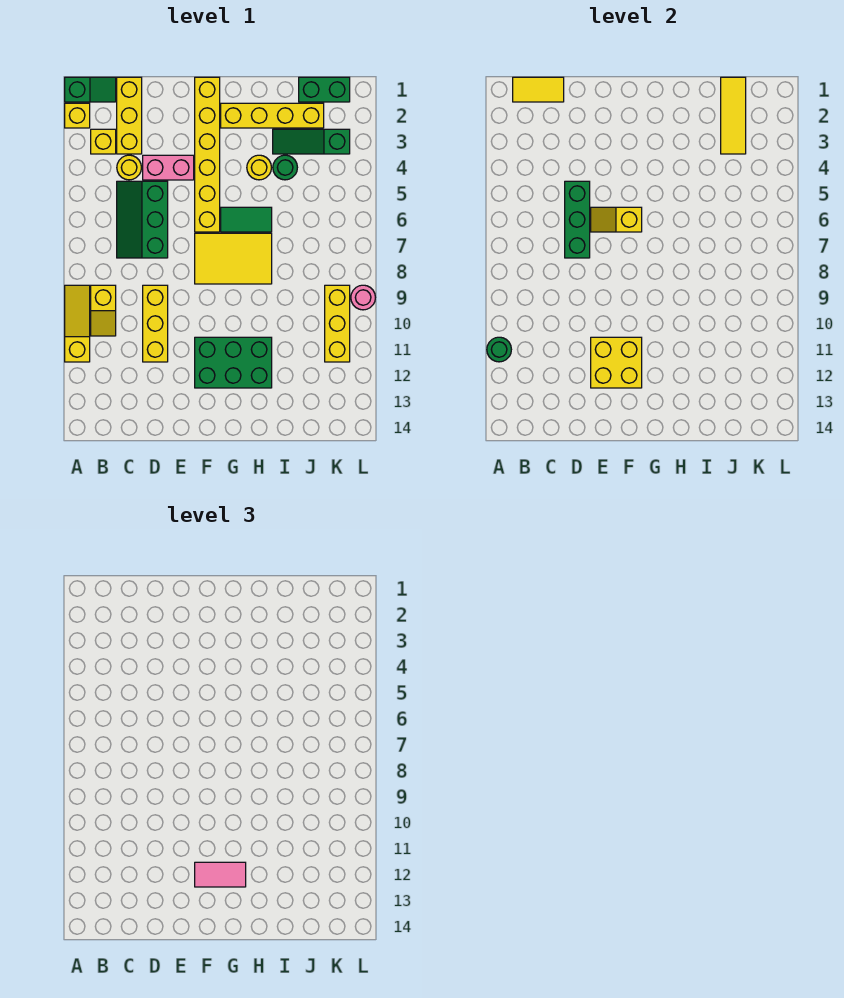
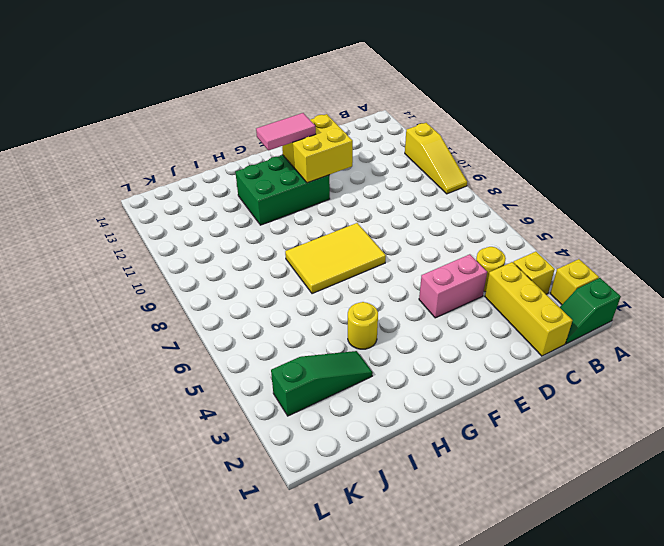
none -> yellow 1x2 slope [91,285,116,336]
none -> green 2x3 slope [117,181,168,258]
none -> yellow 1x3 brick [143,285,168,362]

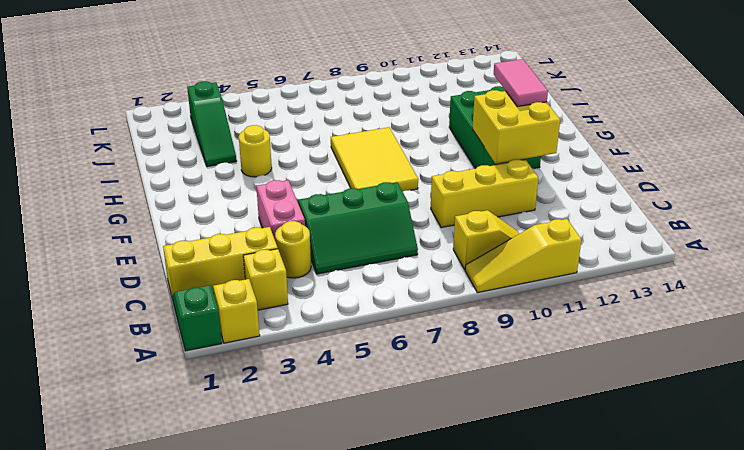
none -> yellow 1x6 brick [195,77,220,232]
none -> yellow 1x4 brick [221,103,324,128]
none -> green 1x2 tile [221,207,272,232]

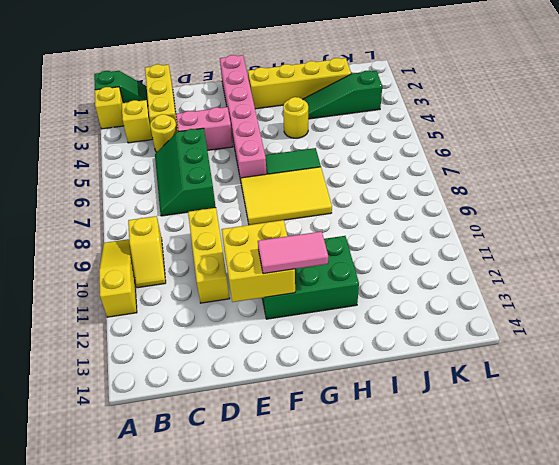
pink 1x6 brick [220,55,267,180] -> yellow 1x6 brick [195,77,220,232]
none -> green 1x1 round brick [273,155,297,180]
none -> green 1x2 brick [299,77,350,102]
none -> yellow 1x3 brick [325,285,350,362]

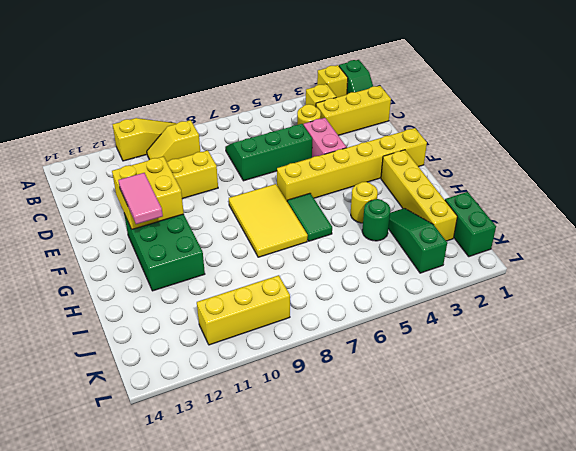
none -> pink 1x1 round brick [351,285,375,310]
none -> green 1x1 round brick [487,337,511,362]
none -> yellow 1x2 tile [513,77,564,102]

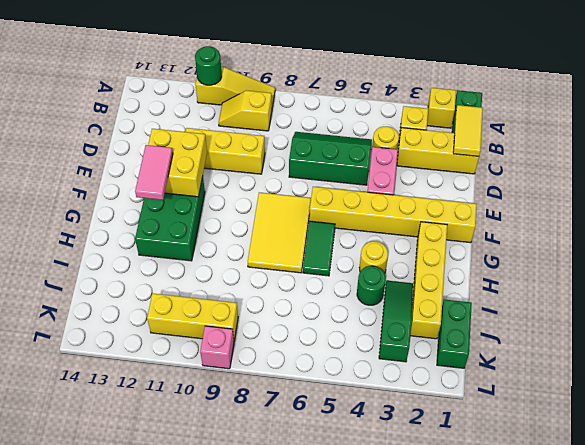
pink 1x1 brick [200,326,234,369] -> pink 1x1 round brick [351,285,375,310]
none -> green 1x3 brick [565,181,590,258]
none -> yellow 1x2 slope [591,207,642,232]
none -> yellow 1x3 tile [721,77,746,154]

